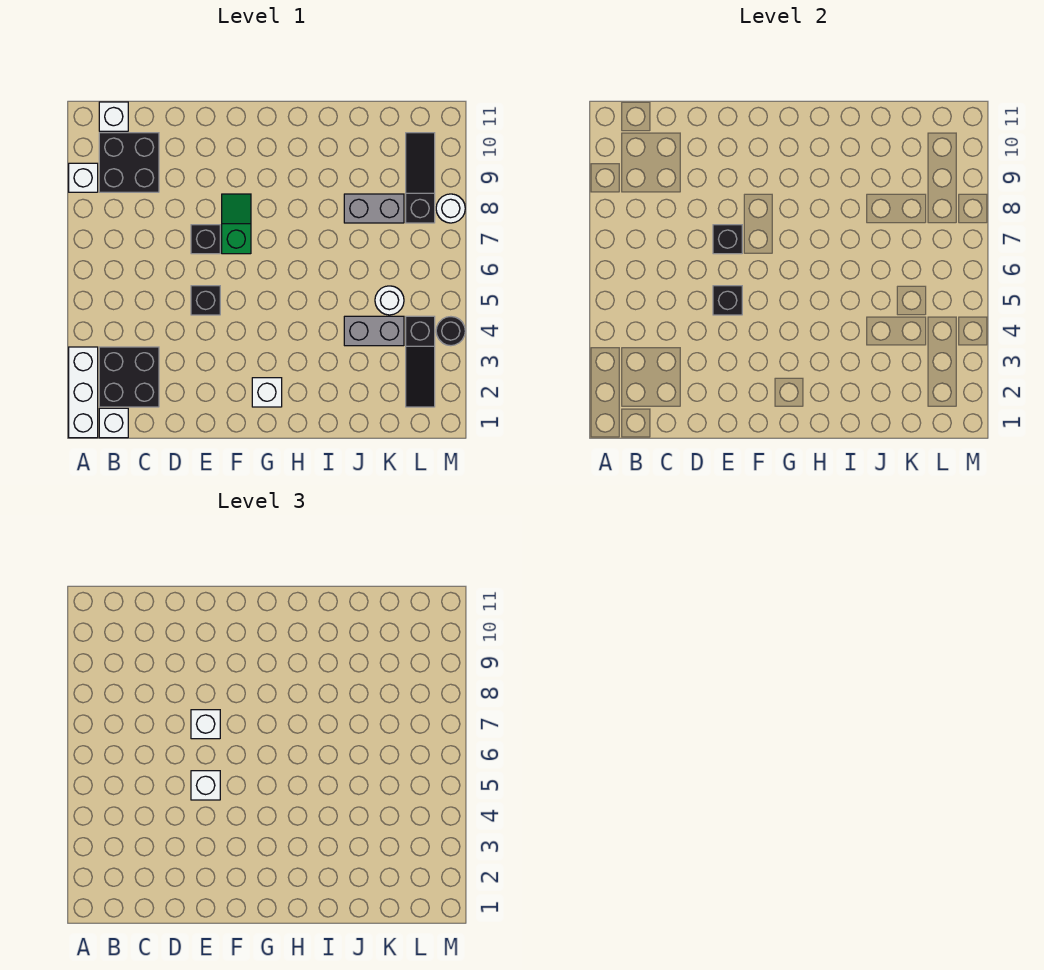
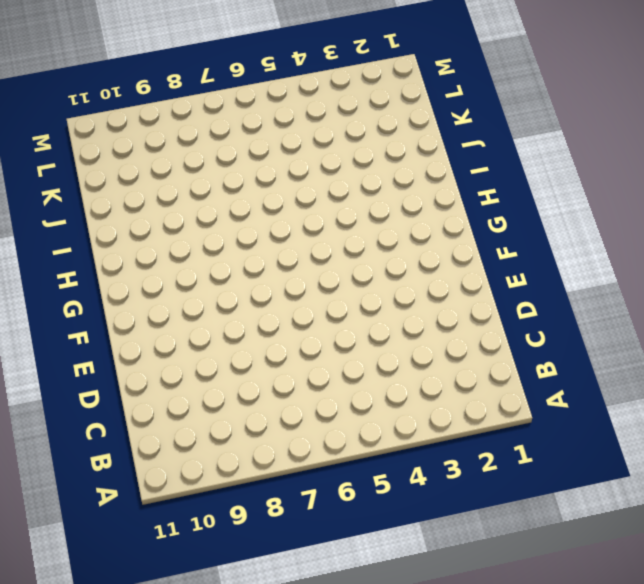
none -> white 1x3 brick [69,347,98,438]
none -> white 1x1 brick [69,163,98,192]
none -> white 1x1 brick [99,408,128,438]

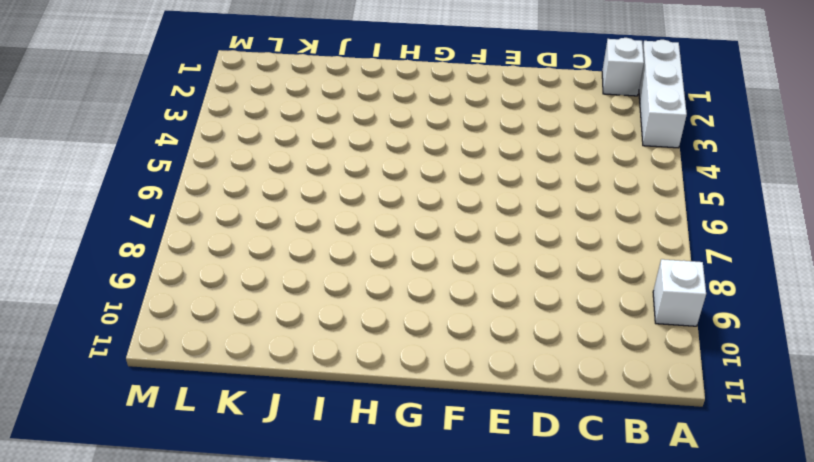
none -> black 2x2 brick [99,347,159,407]
none -> black 2x2 brick [99,133,159,192]
none -> white 1x1 brick [99,102,128,131]

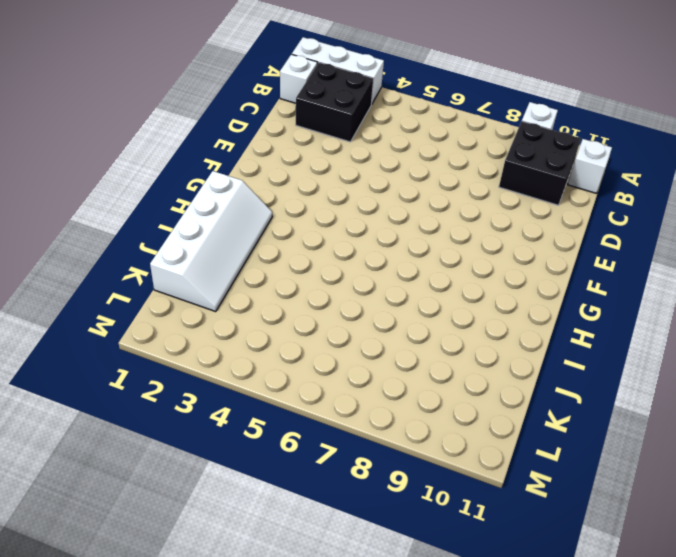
white 2x4 slope [150,171,272,311] -> none
none -> black 1x1 brick [191,286,220,315]
none -> black 1x1 brick [191,225,220,254]
none -> green 1x2 slope [222,194,251,254]

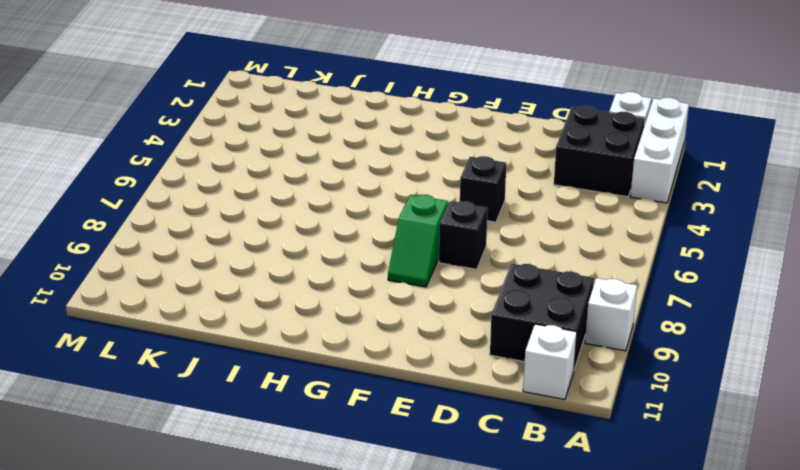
none -> white 1x1 brick [252,378,282,407]
none -> grey 1x2 brick [344,316,404,346]
none -> grey 1x2 brick [344,194,404,223]

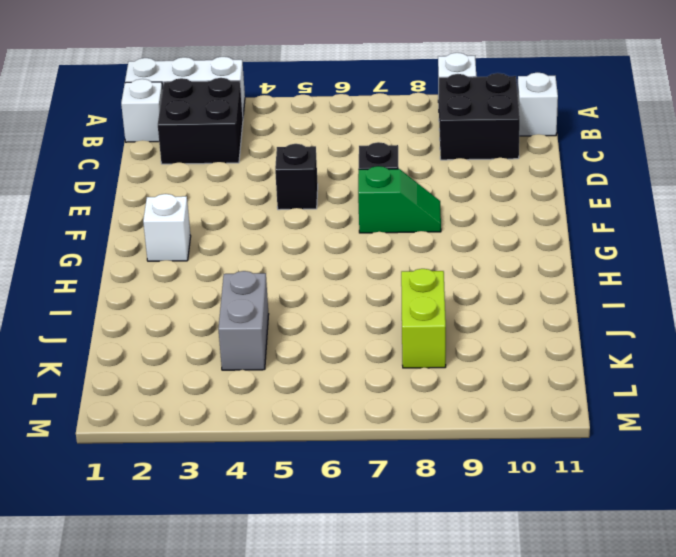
lime 1x2 brick [401,269,446,368] -> grey 1x2 brick [344,194,404,223]
none -> white 1x1 round brick [375,286,404,315]
none -> black 1x3 slope [406,316,435,407]
none -> black 1x3 slope [406,133,435,223]

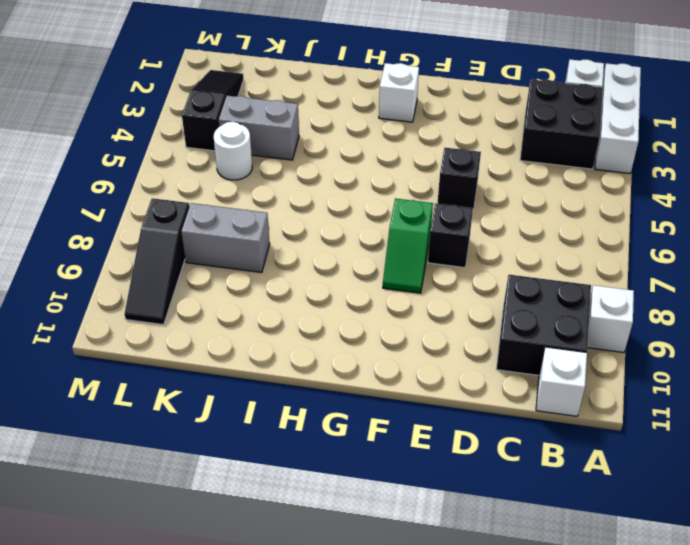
none -> black 1x1 round brick [436,317,465,346]
none -> white 1x1 round brick [436,194,465,223]
none -> black 1x1 brick [713,286,742,315]

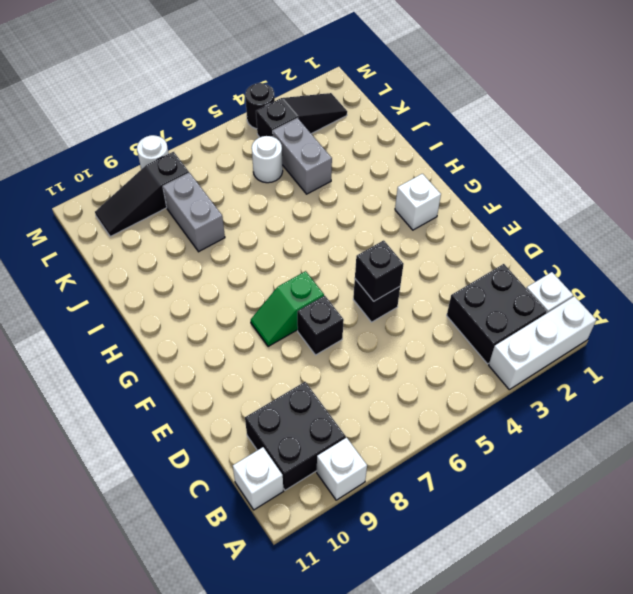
none -> black 1x1 brick [713,225,742,254]
none -> white 1x1 brick [191,771,220,800]
none -> white 1x1 brick [191,710,220,739]

